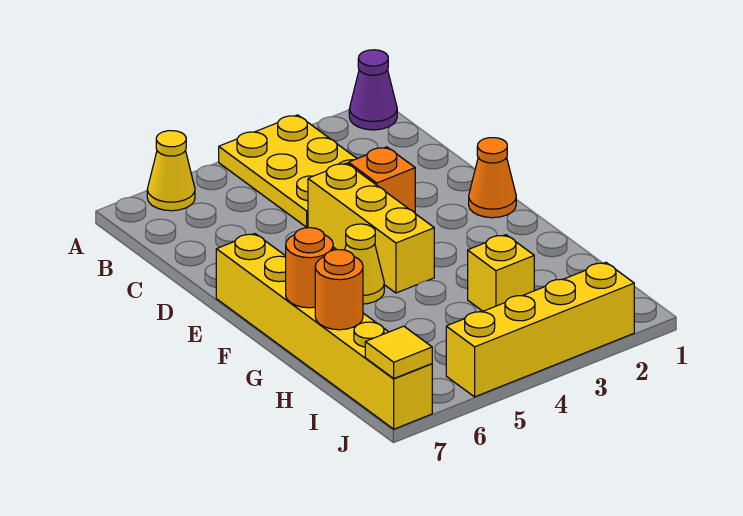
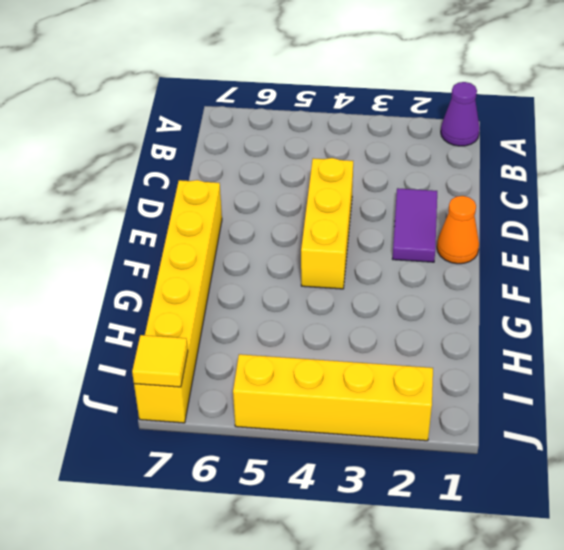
purple 1x2 tile [392,188,437,262] -> none
none -> yellow 2x3 plate [219,115,357,227]
none -> yellow 1x1 cone [147,131,195,211]
none -> orange 1x1 brick [348,147,415,213]

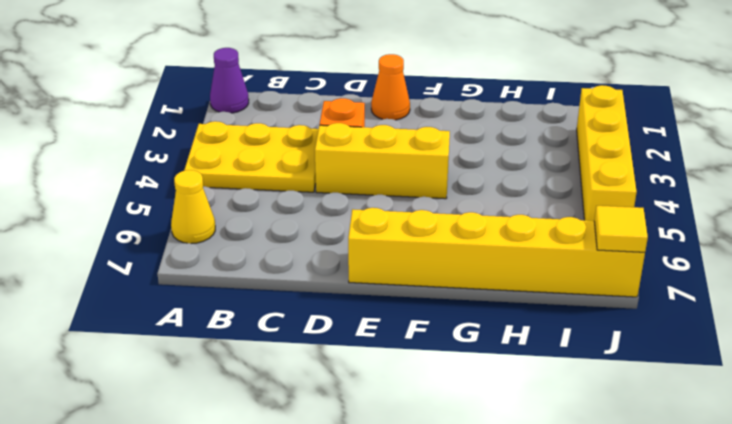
none -> yellow 1x1 cone [345,224,384,304]
none -> yellow 1x1 brick [468,235,534,311]
none -> orange 1x1 round brick [286,228,333,308]

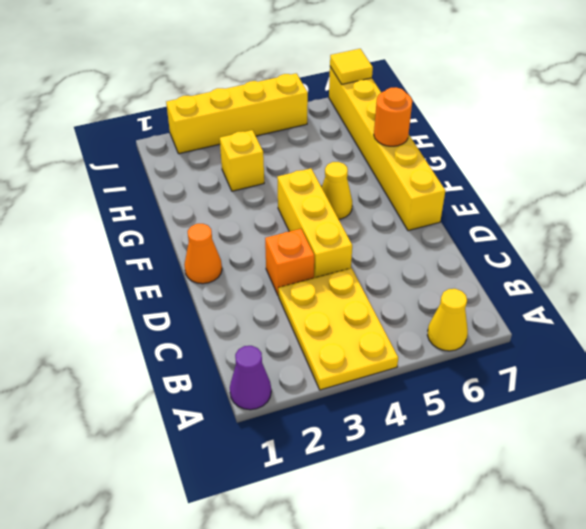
none -> orange 1x1 round brick [315,250,363,330]

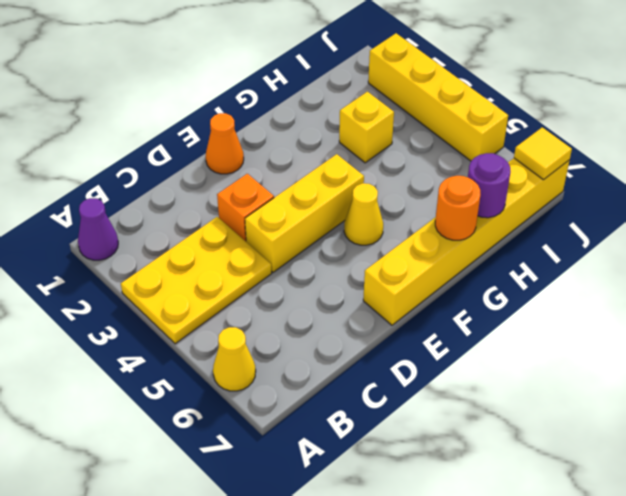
purple 1x1 round brick [468,153,511,218] -> orange 1x1 round brick [315,250,363,330]

